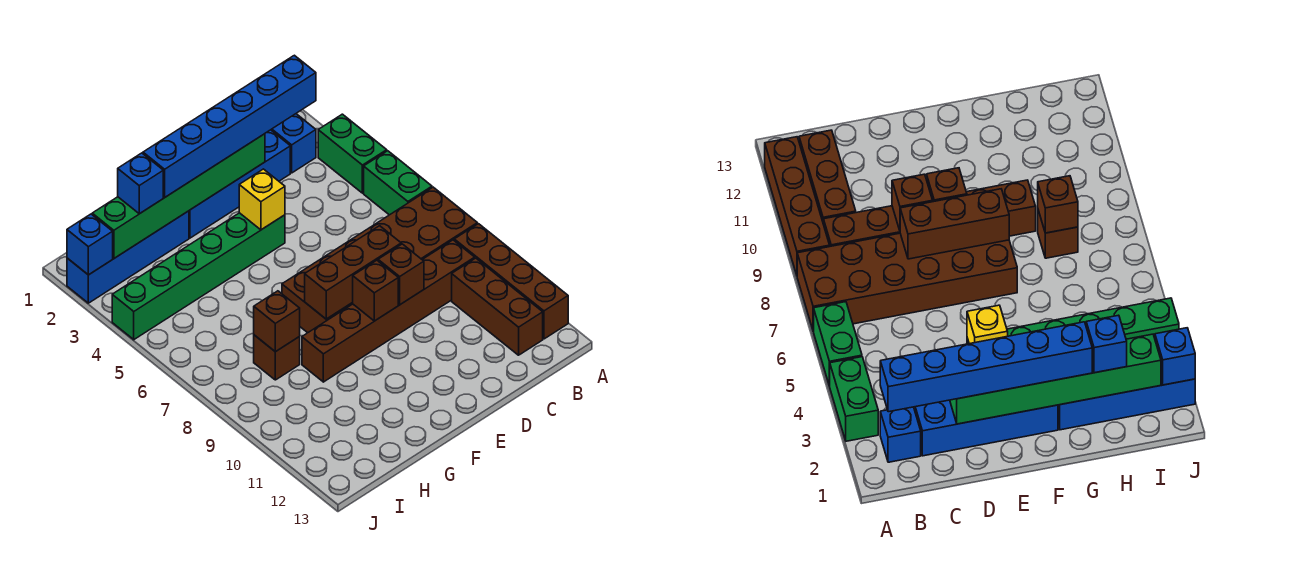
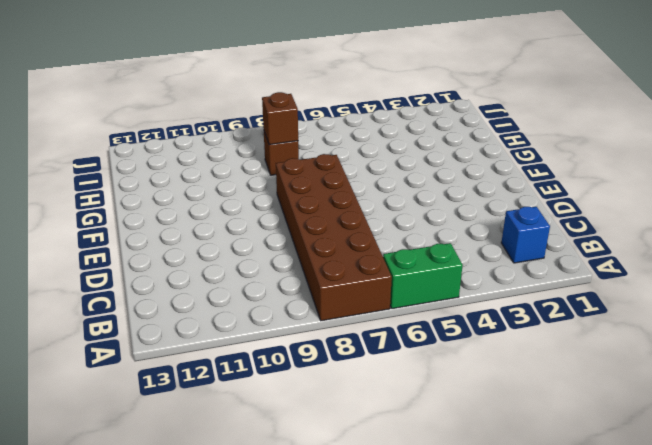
none -> green 1x2 brick [318,114,387,193]
none -> brown 1x4 brick [454,224,568,339]
none -> brown 1x6 brick [302,240,475,382]

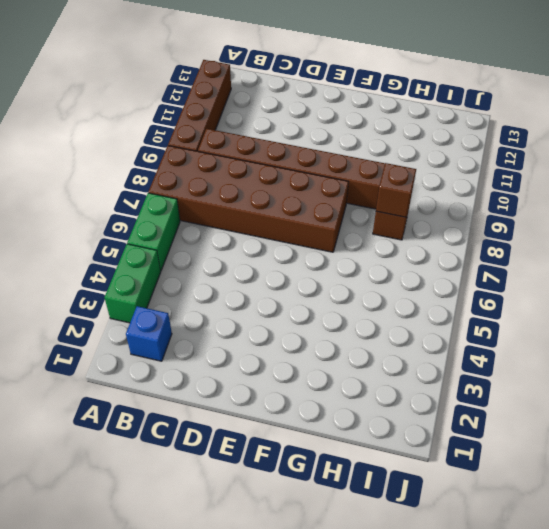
none -> brown 1x3 brick [452,258,543,355]
none -> blue 1x4 brick [189,130,290,238]
none -> green 1x6 brick [112,213,285,340]

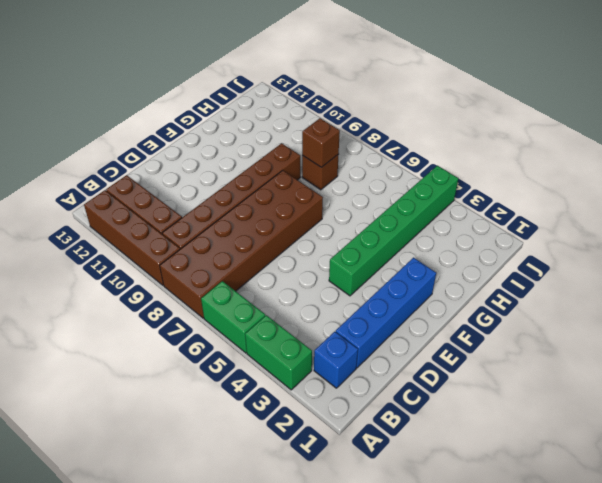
none -> blue 1x4 brick [67,211,189,303]
none -> green 1x6 brick [92,134,265,258]
none -> brown 1x3 brick [305,226,401,319]

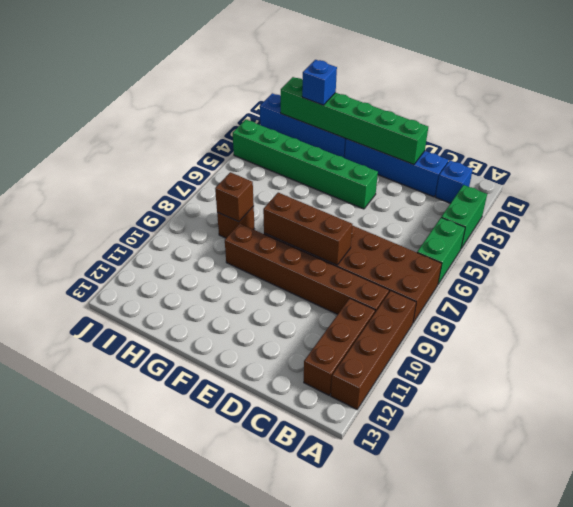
none -> brown 1x1 brick [378,244,424,304]
none -> yellow 1x1 brick [239,169,285,230]
none -> brown 1x1 brick [352,260,398,321]

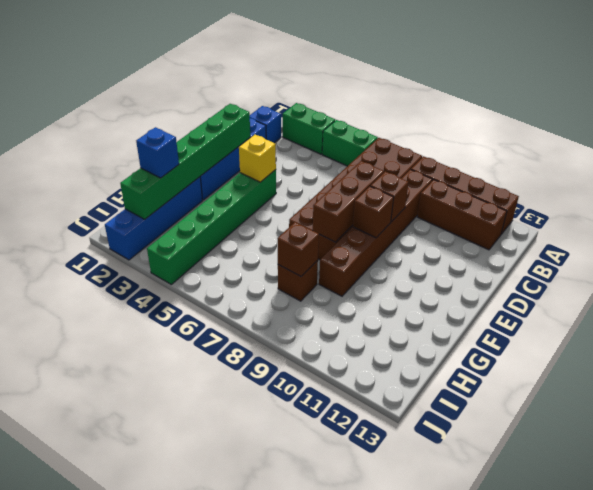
none -> blue 1x1 brick [67,214,113,275]
none -> blue 1x6 brick [143,55,316,198]

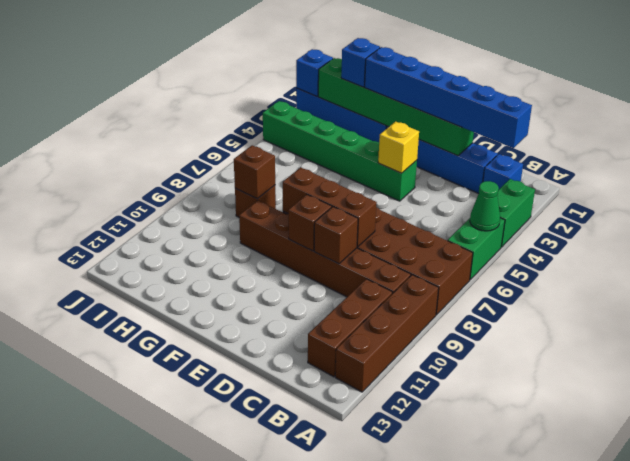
green 1x1 cone [470,181,500,231] -> none

